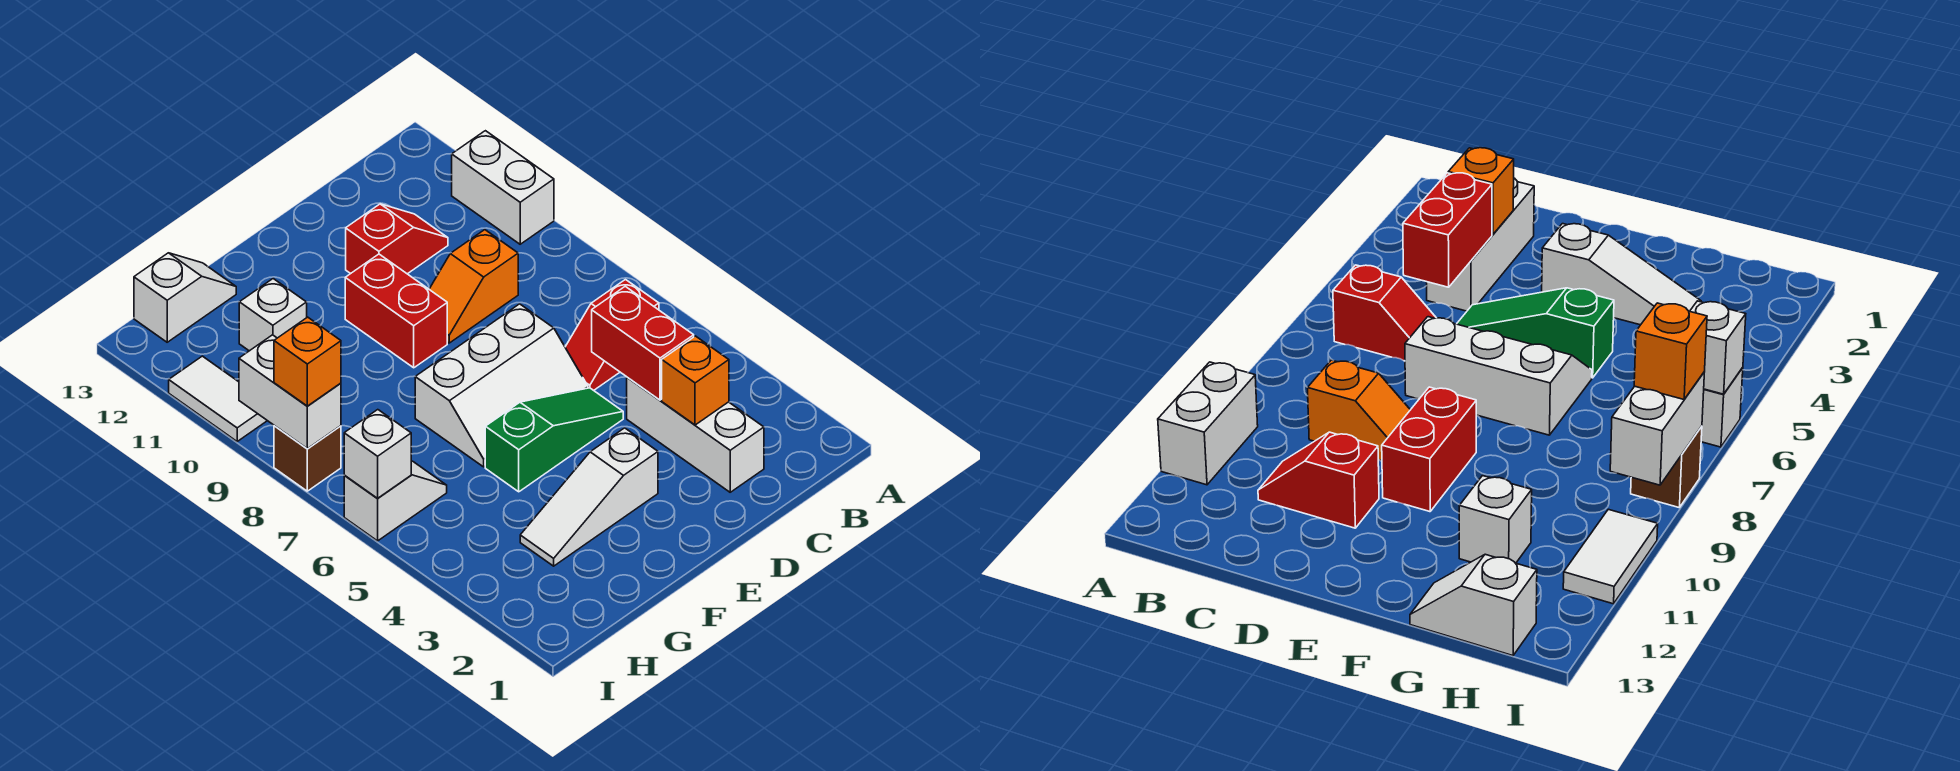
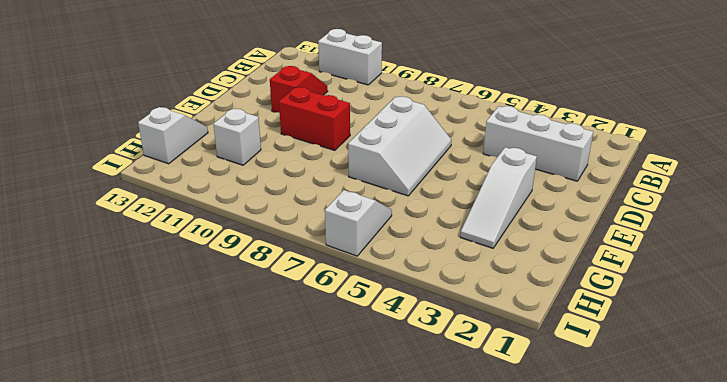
none -> red 1x2 slope [565,280,659,390]
none -> orange 1x2 slope [429,230,518,343]
none -> green 1x3 slope [485,388,623,492]

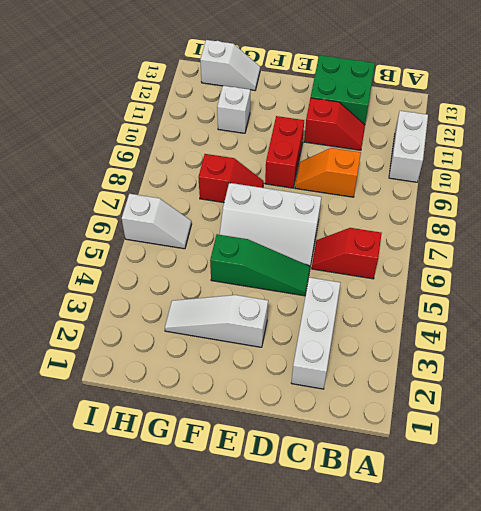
green 2x2 brick [311,55,375,125] -> none
red 1x2 slope [198,154,264,203] -> none
none -> brown 1x1 brick [274,426,341,491]
none -> white 1x2 tile [169,356,267,441]
none -> orange 1x1 brick [662,336,729,425]

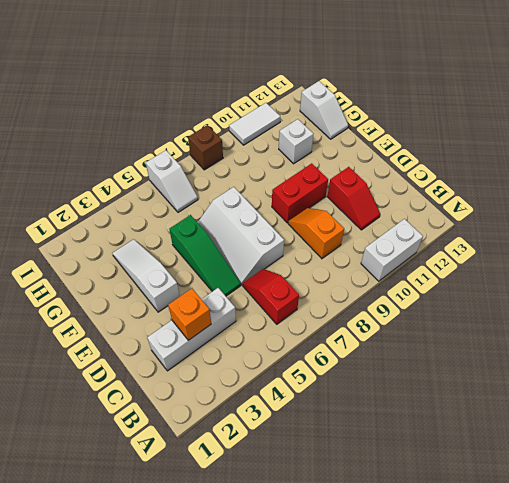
none -> red 1x2 brick [592,286,694,400]
none -> white 1x1 brick [344,410,411,498]
none -> white 1x2 brick [239,335,341,449]

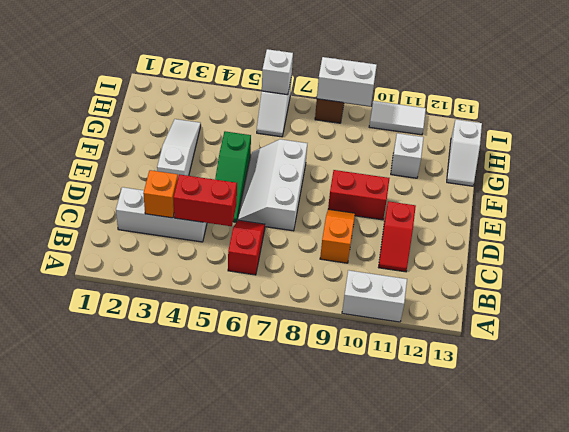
none -> orange 1x1 brick [274,317,341,406]

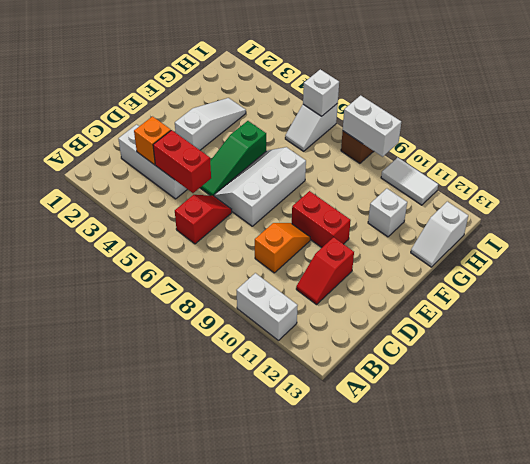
none -> orange 1x1 brick [274,317,341,406]

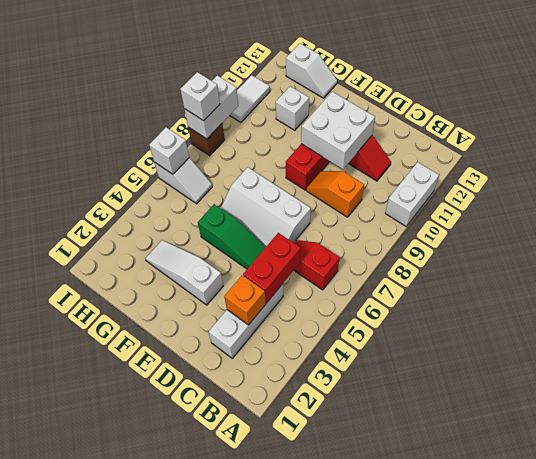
white 2x2 brick [301,92,375,169] -> none
white 1x1 brick [180,72,220,121] -> orange 1x1 brick [274,317,341,406]

